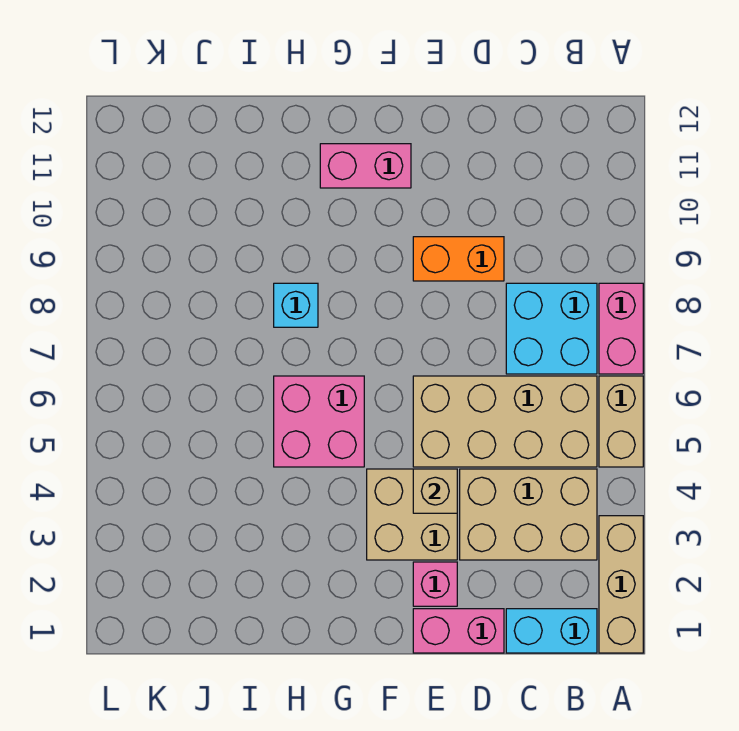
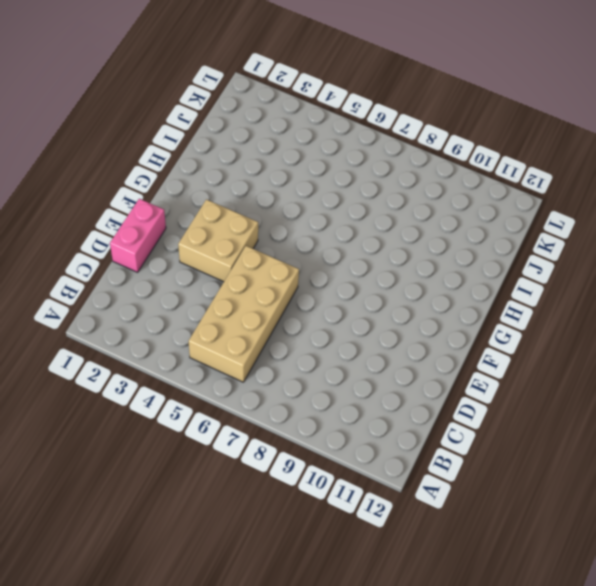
none -> tan 1x3 brick [599,516,643,653]
none -> tan 1x2 brick [599,376,643,467]
none -> pink 1x2 brick [599,283,643,374]

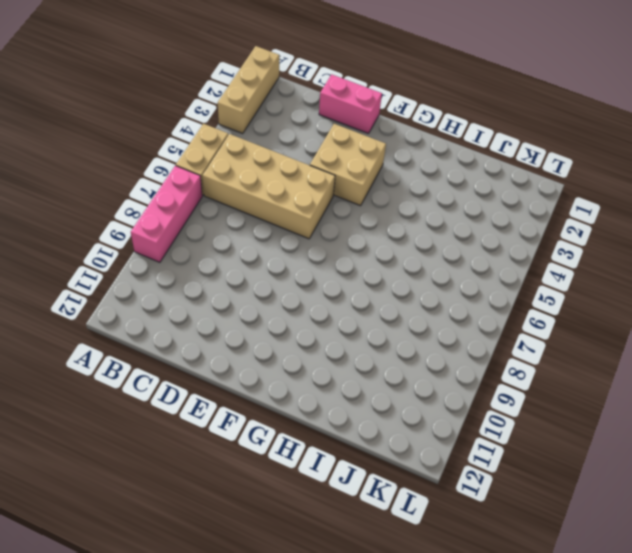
pink 1x3 brick [131,166,202,262] -> pink 1x2 brick [599,283,643,374]
none -> cyan 1x2 brick [506,609,597,653]
none -> tan 2x3 brick [460,469,597,560]
none -> cyan 2x2 brick [506,283,597,374]

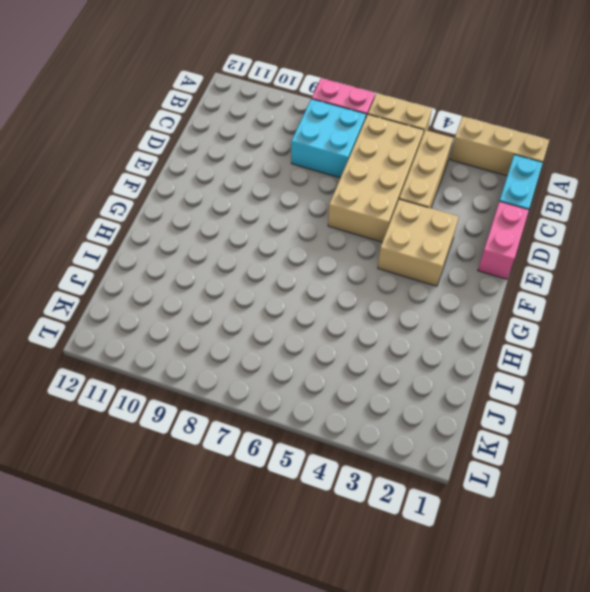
tan 1x3 brick [399,130,453,208] -> tan 2x3 brick [460,469,597,560]
none -> orange 1x2 brick [413,237,504,281]
none -> pink 1x1 brick [413,562,457,606]
none -> pink 1x2 brick [320,144,411,188]

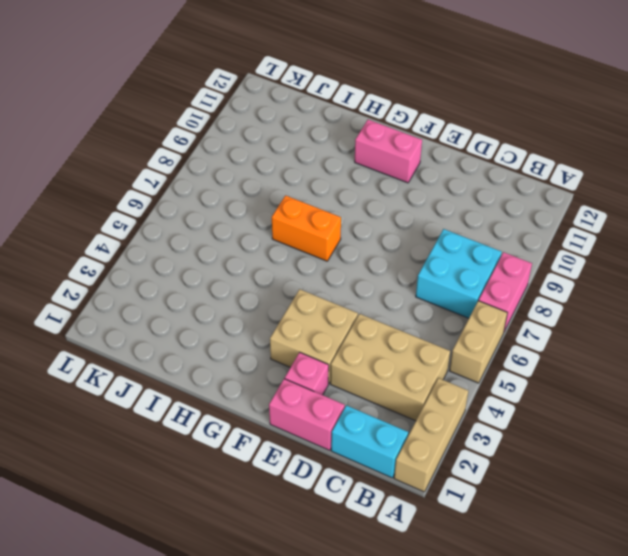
orange 1x2 brick [272,195,341,261] -> orange 1x2 brick moved to [413,237,504,281]
none -> tan 2x4 brick [413,376,597,467]
none -> pink 2x2 brick [274,376,364,467]
none -> cyan 1x1 brick [274,283,318,327]

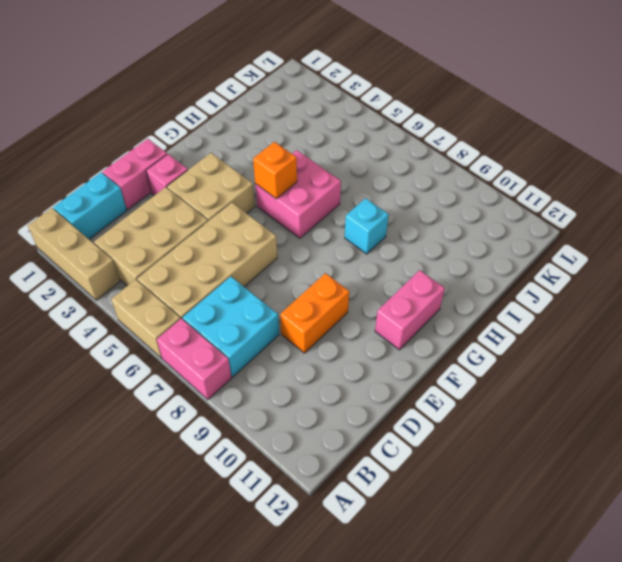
orange 1x1 brick [253,142,297,199] -> none
none -> tan 1x1 brick [413,469,457,513]

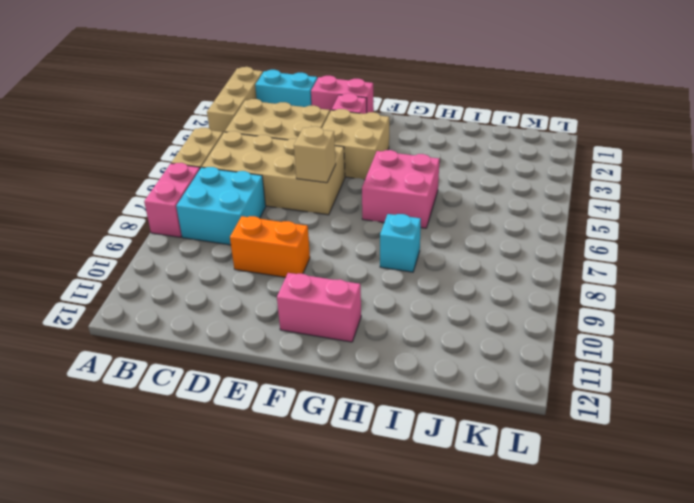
tan 1x1 brick [294,126,336,183] -> tan 1x1 brick moved to [413,469,457,513]

